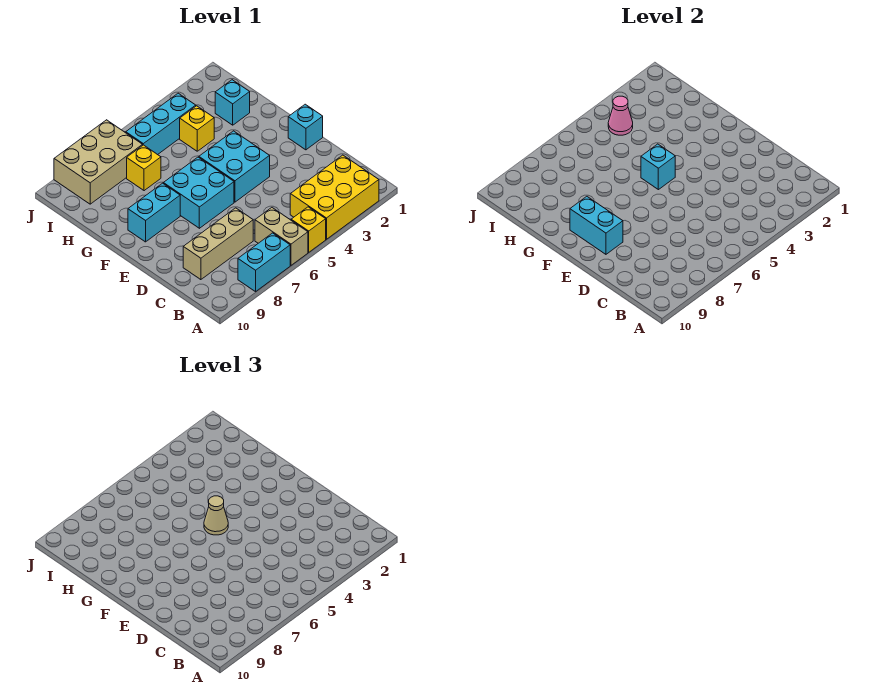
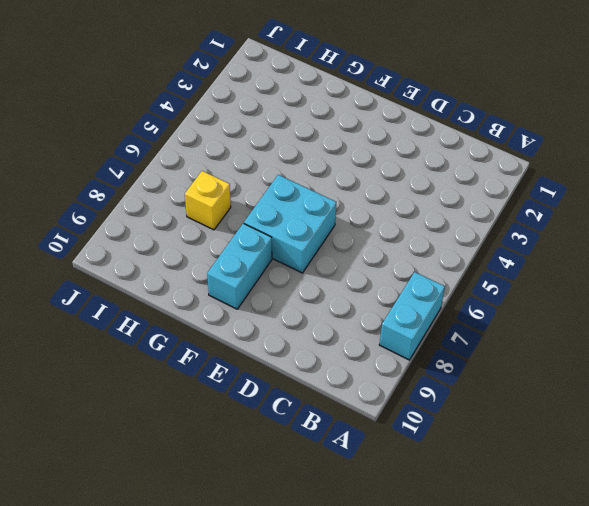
none -> yellow 2x3 brick [290,155,379,239]
none -> yellow 1x1 brick [291,207,326,252]
none -> tan 1x2 brick [255,208,308,265]

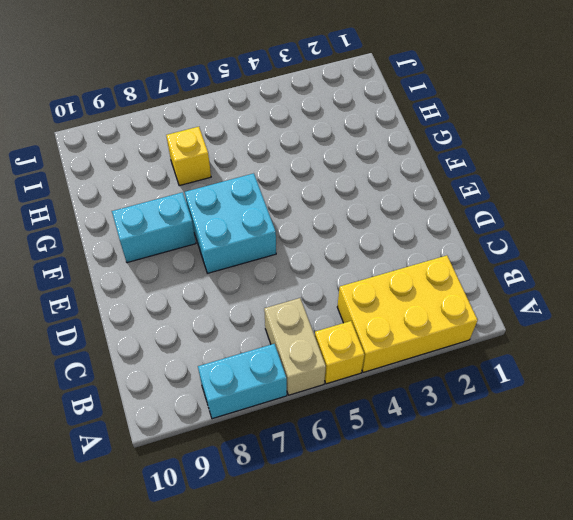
none -> tan 1x3 brick [183,208,253,280]
none -> cyan 1x1 brick [288,104,323,150]
none -> cyan 2x2 brick [199,131,270,202]

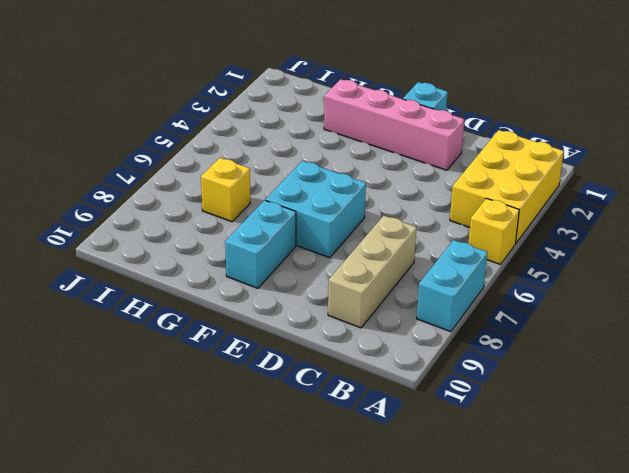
pink 1x4 brick [324,79,464,170] -> none
none -> tan 1x2 brick [255,208,308,265]
none -> cyan 2x2 brick [199,131,270,202]
none -> cyan 1x1 brick [215,80,250,125]

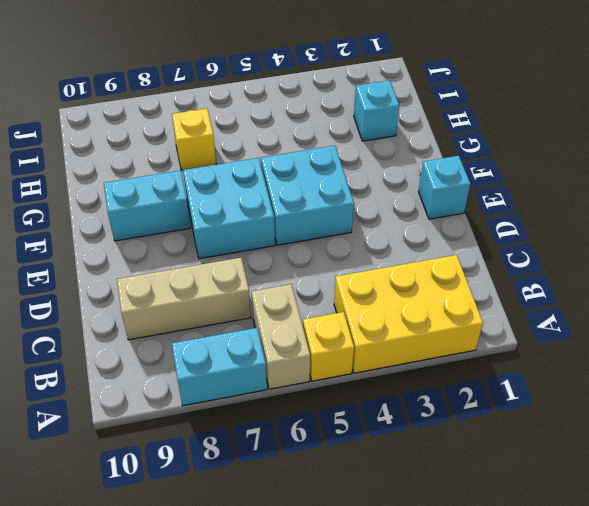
none -> yellow 1x1 brick [180,106,214,151]
none -> cyan 1x3 brick [126,93,196,155]
none -> tan 2x3 brick [54,120,143,204]

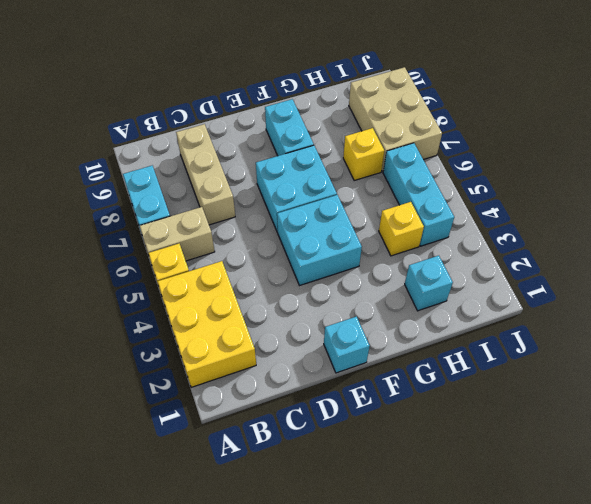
none -> cyan 1x2 brick [570,197,623,254]
none -> cyan 1x1 brick [641,144,675,190]
none -> pink 1x1 cone [608,96,633,135]

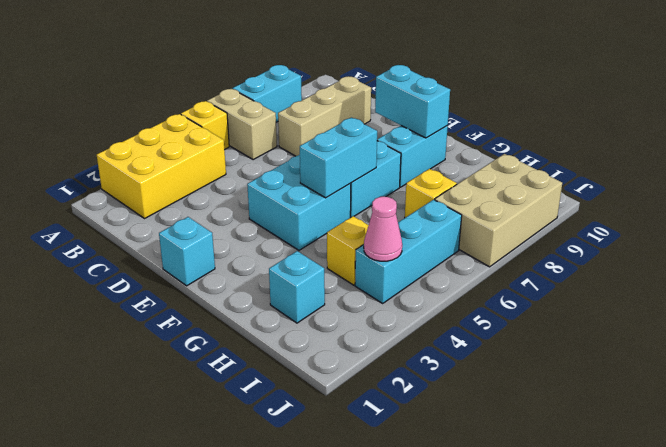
cyan 1x2 brick [300,118,377,198] -> cyan 1x1 brick [641,144,675,190]
none -> tan 1x1 cone [204,496,228,535]

